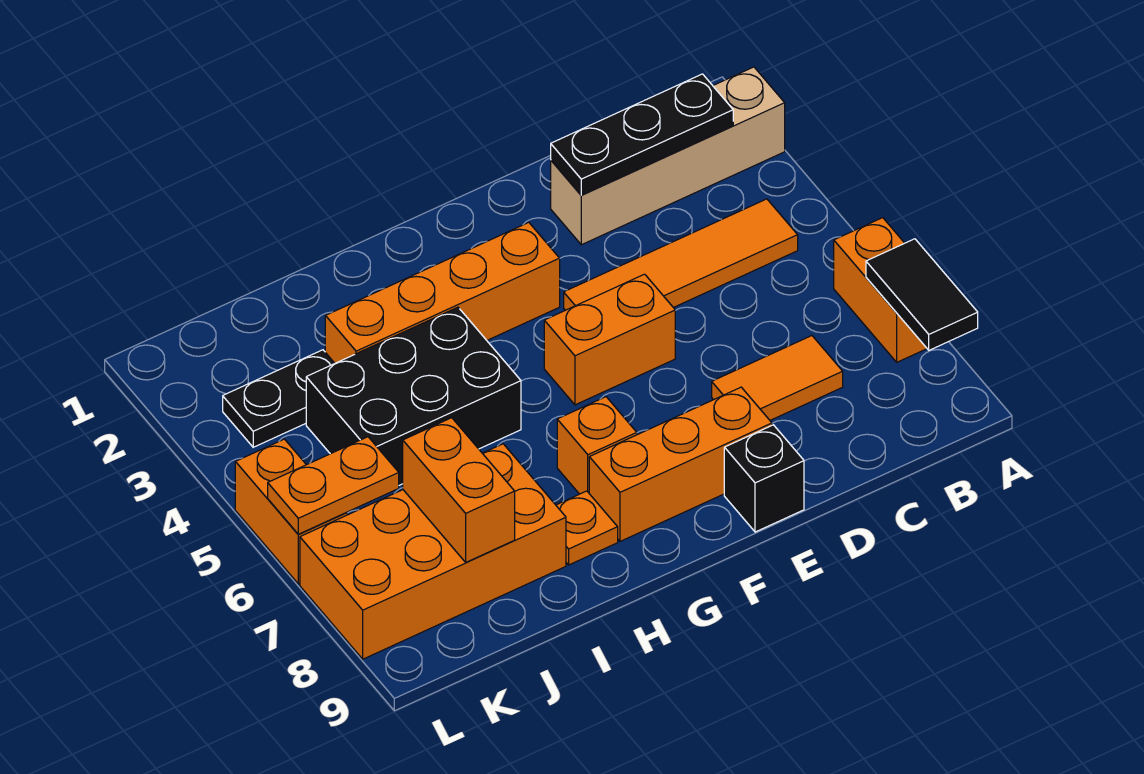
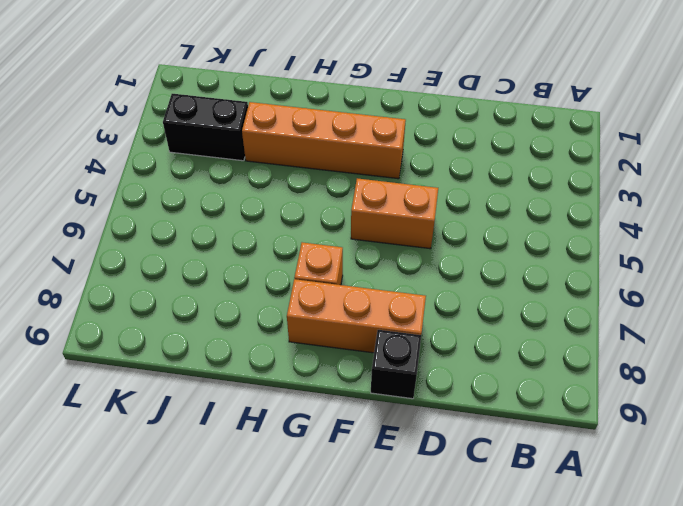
black 1x2 brick [163,94,248,161] -> black 1x2 plate [223,350,335,447]
none -> tan 1x4 brick [551,67,785,245]
none -> orange 1x2 brick [834,218,927,362]
none -> orange 1x4 tile [564,199,798,310]

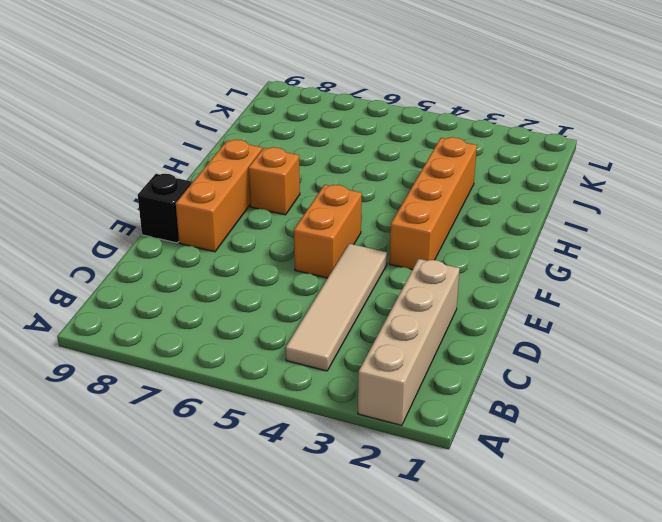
tan 1x4 tile [286,244,387,371] -> orange 1x4 tile [564,199,798,310]
none -> orange 1x2 brick [834,218,927,362]
none -> orange 1x2 tile [712,336,843,420]
none -> black 2x3 brick [306,307,521,485]

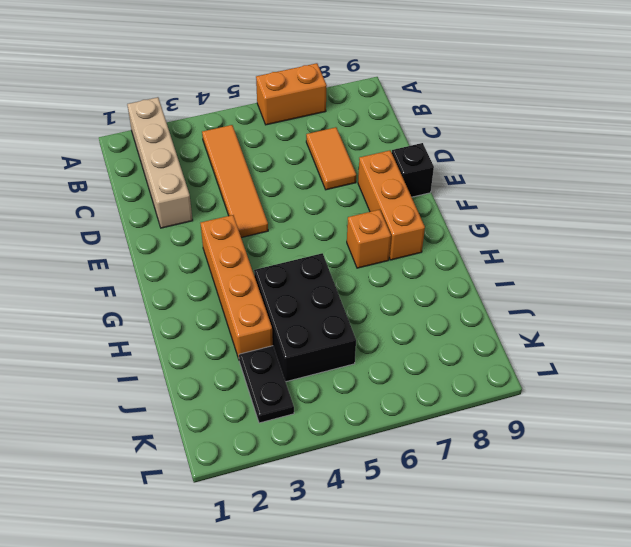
none -> orange 1x2 brick [544,274,675,405]
none -> orange 1x1 plate [556,491,618,565]
none -> orange 2x4 brick [300,444,566,659]

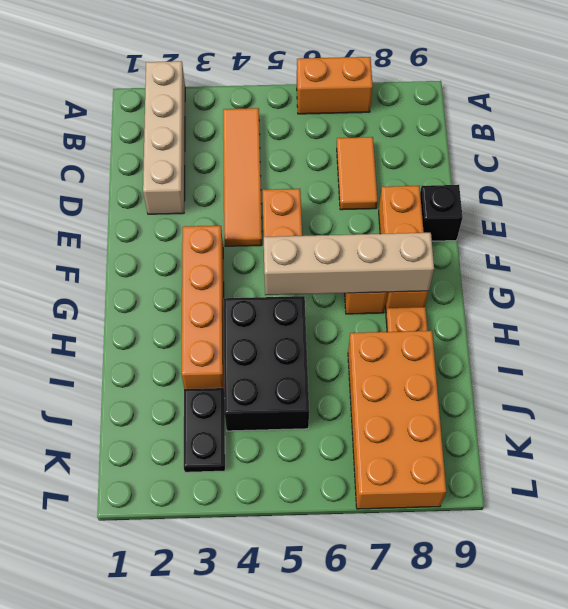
tan 1x4 brick [264,233,434,295] -> none
none -> orange 1x2 brick [235,439,347,584]
none -> black 1x2 tile [866,239,978,350]
none -> black 1x3 plate [551,74,733,195]

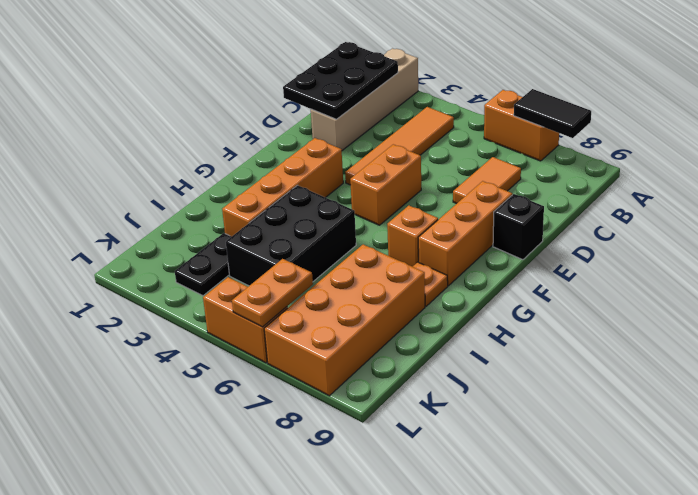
black 2x3 plate [283,42,398,119] -> black 1x3 plate [551,74,733,195]
none -> orange 1x2 brick [403,418,515,562]

